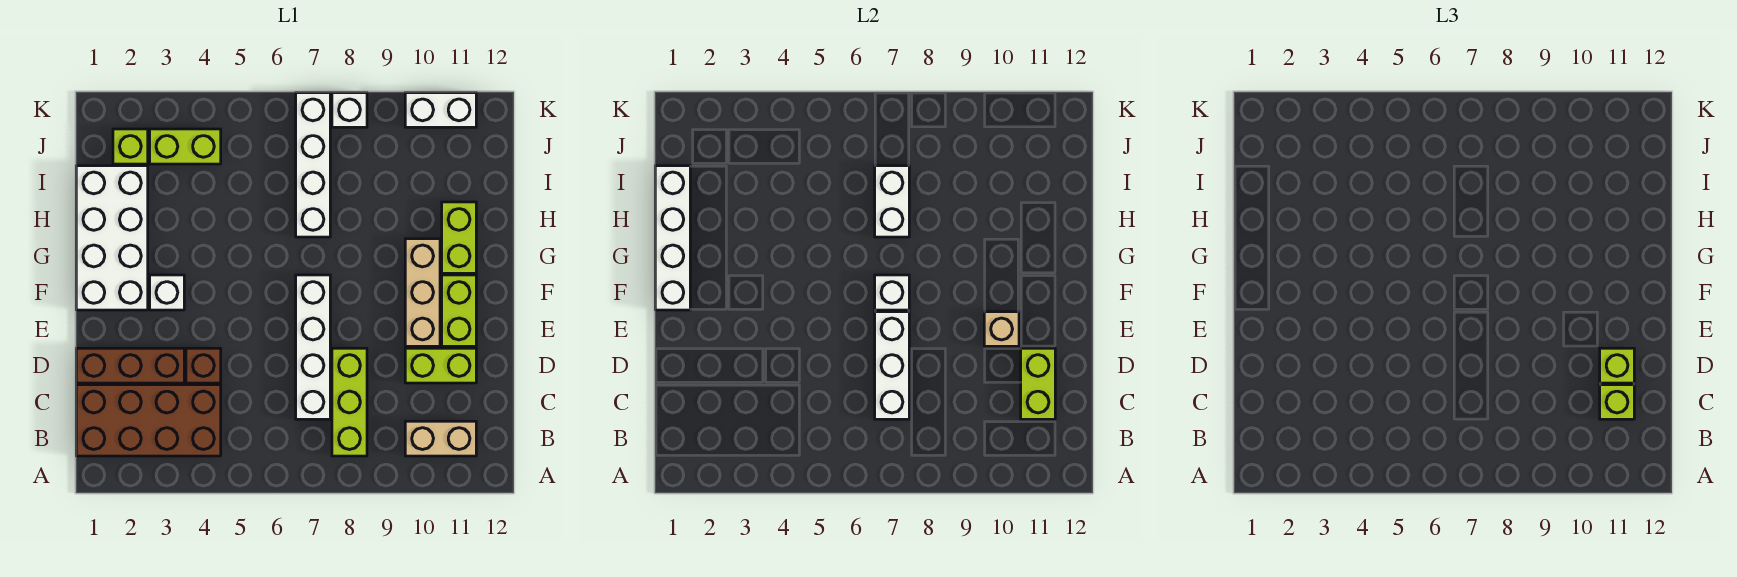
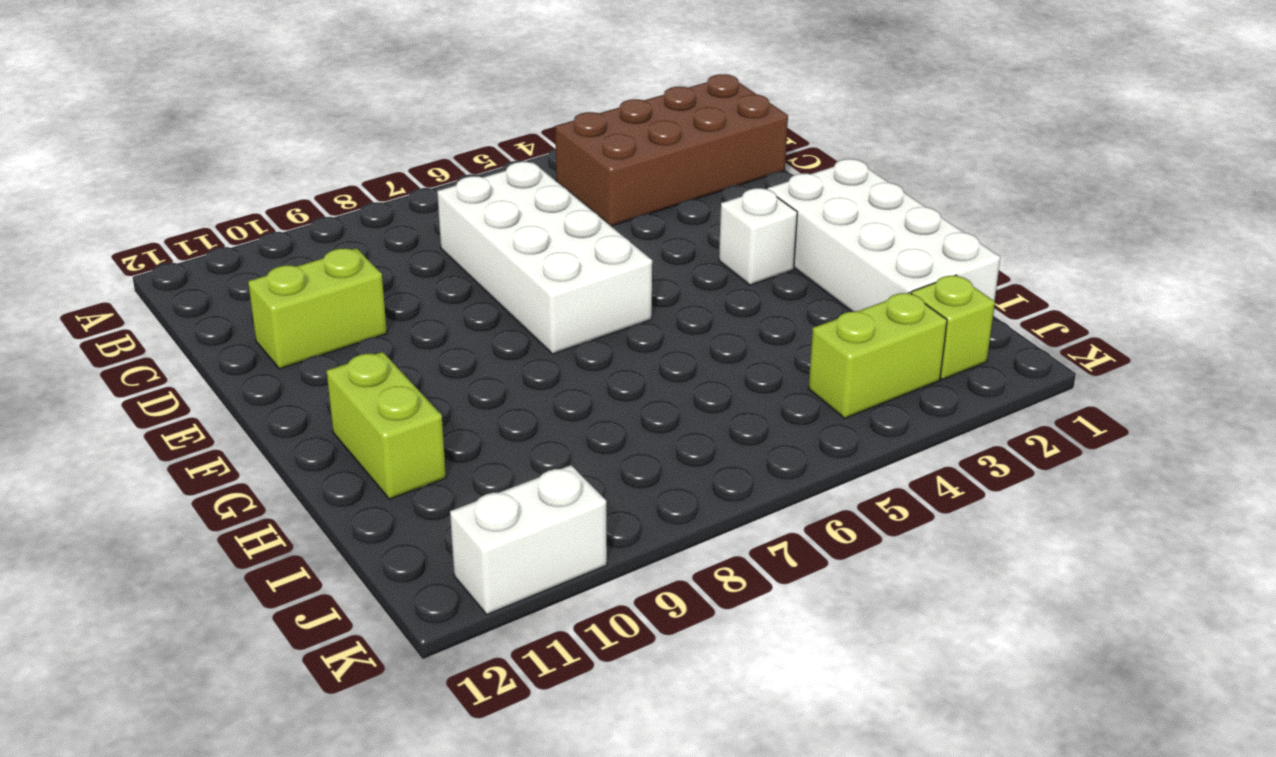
white 2x4 brick [437,162,652,354] -> white 1x4 brick [296,275,330,419]
none -> lime 1x3 brick [332,348,367,456]
none -> tan 1x2 brick [405,421,476,456]
none -> brown 1x3 brick [76,348,184,383]

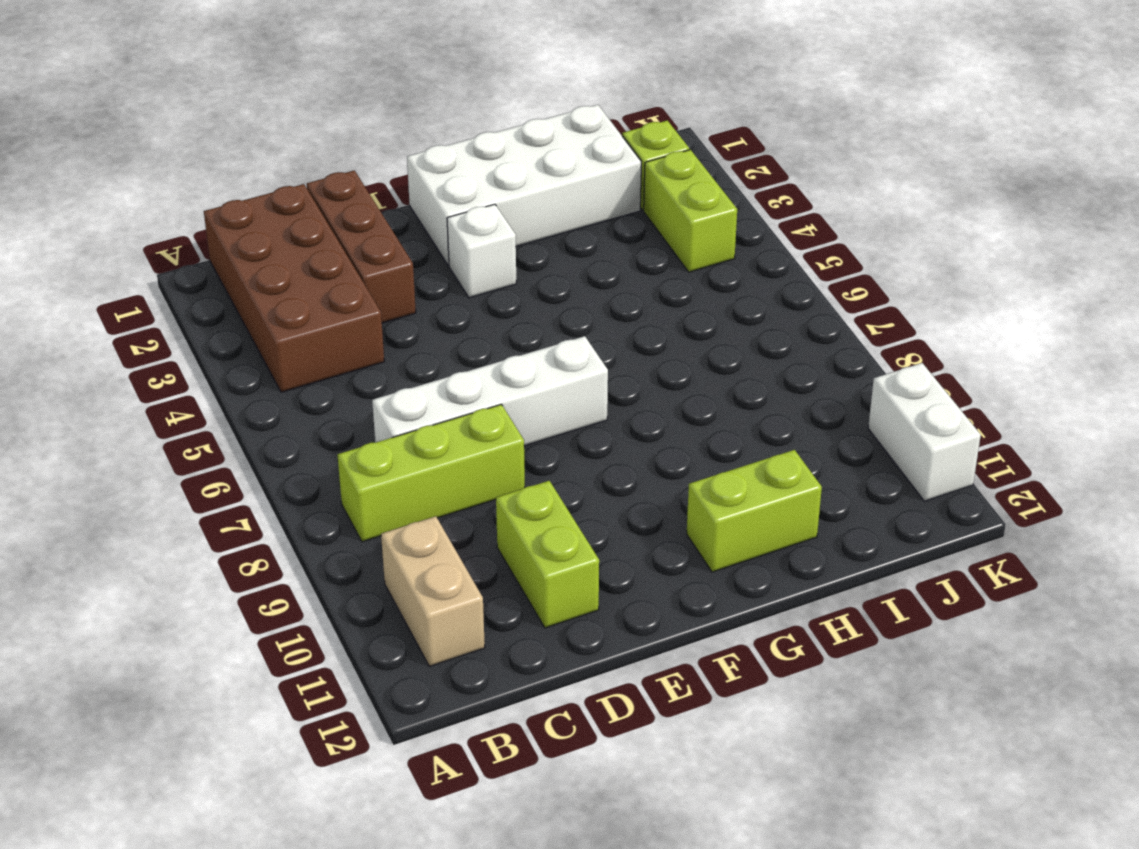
none -> brown 1x1 brick [186,348,221,383]
none -> tan 1x3 brick [405,239,440,346]
none -> lime 1x2 brick [442,275,476,346]

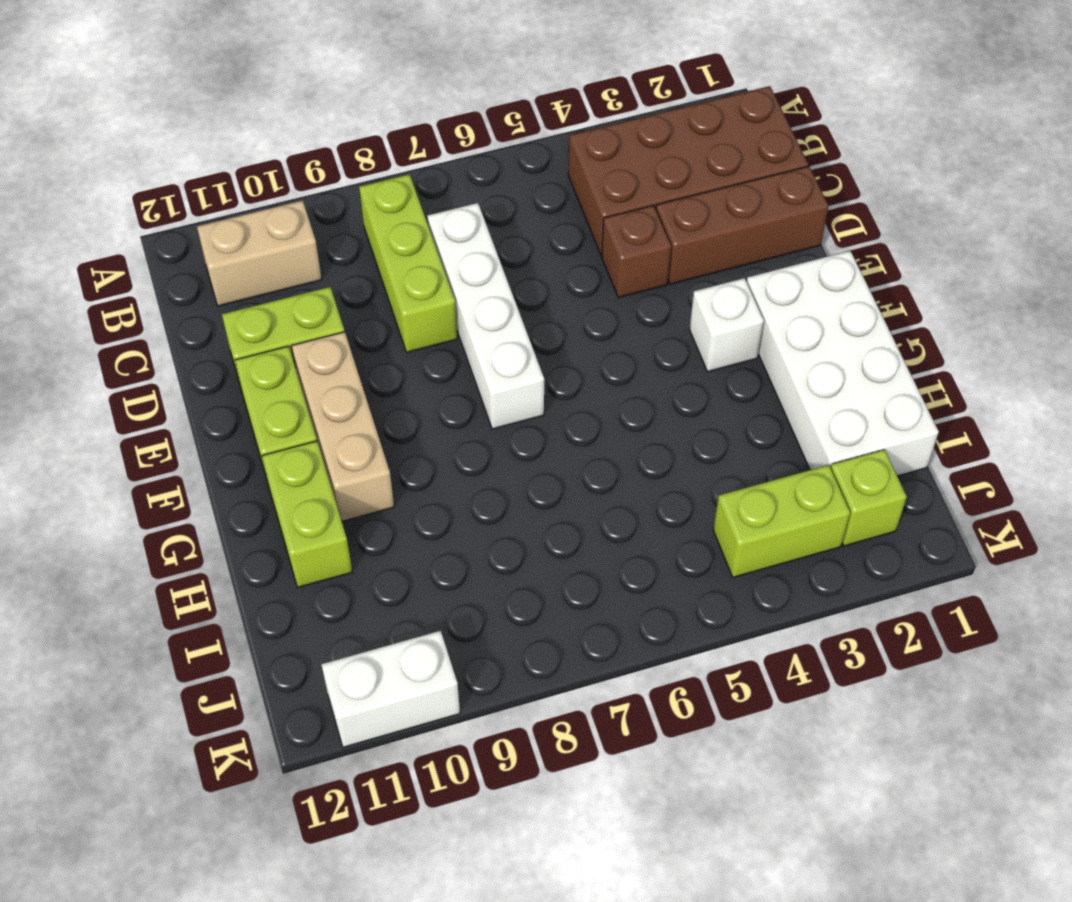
none -> white 1x4 brick [296,93,330,237]
none -> white 1x1 brick [332,93,367,127]
none -> white 1x3 brick [875,312,909,419]

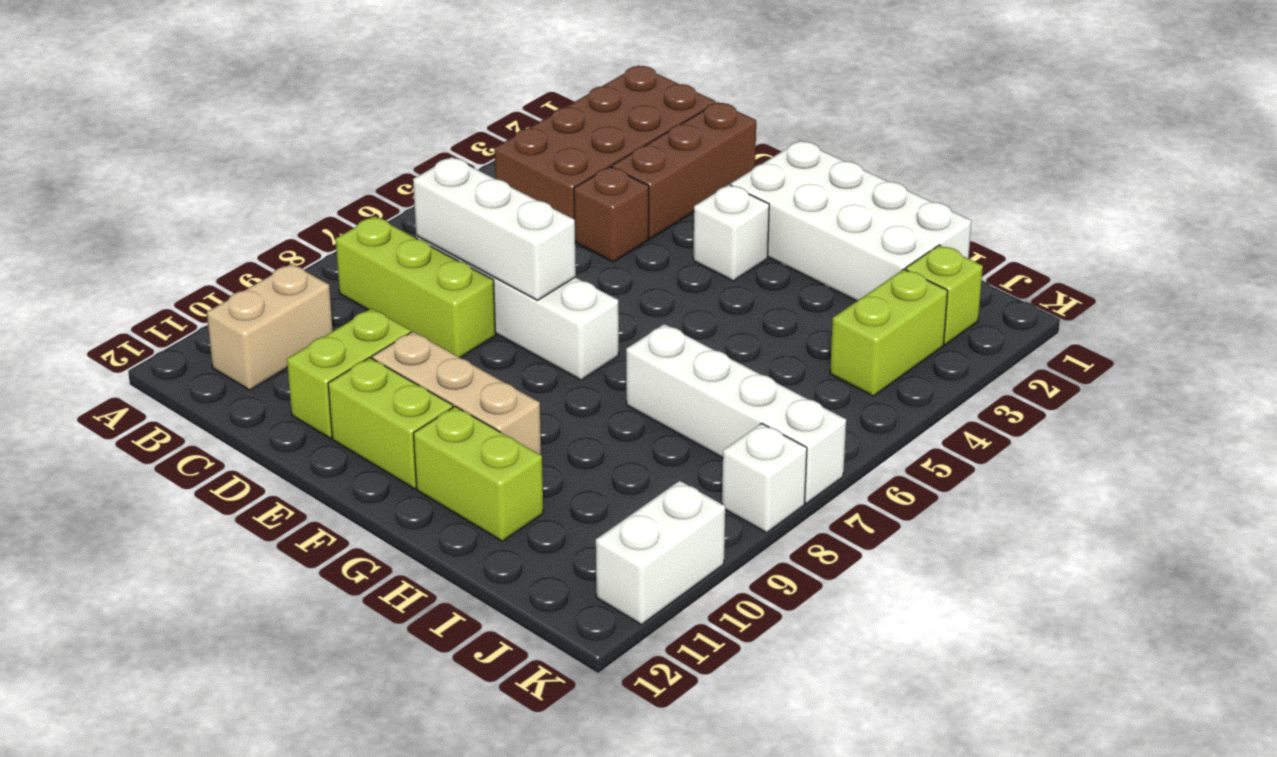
none -> lime 1x2 brick [1021,348,1055,419]
none -> tan 1x1 brick [984,312,1019,346]
none -> white 1x4 brick [655,166,690,310]

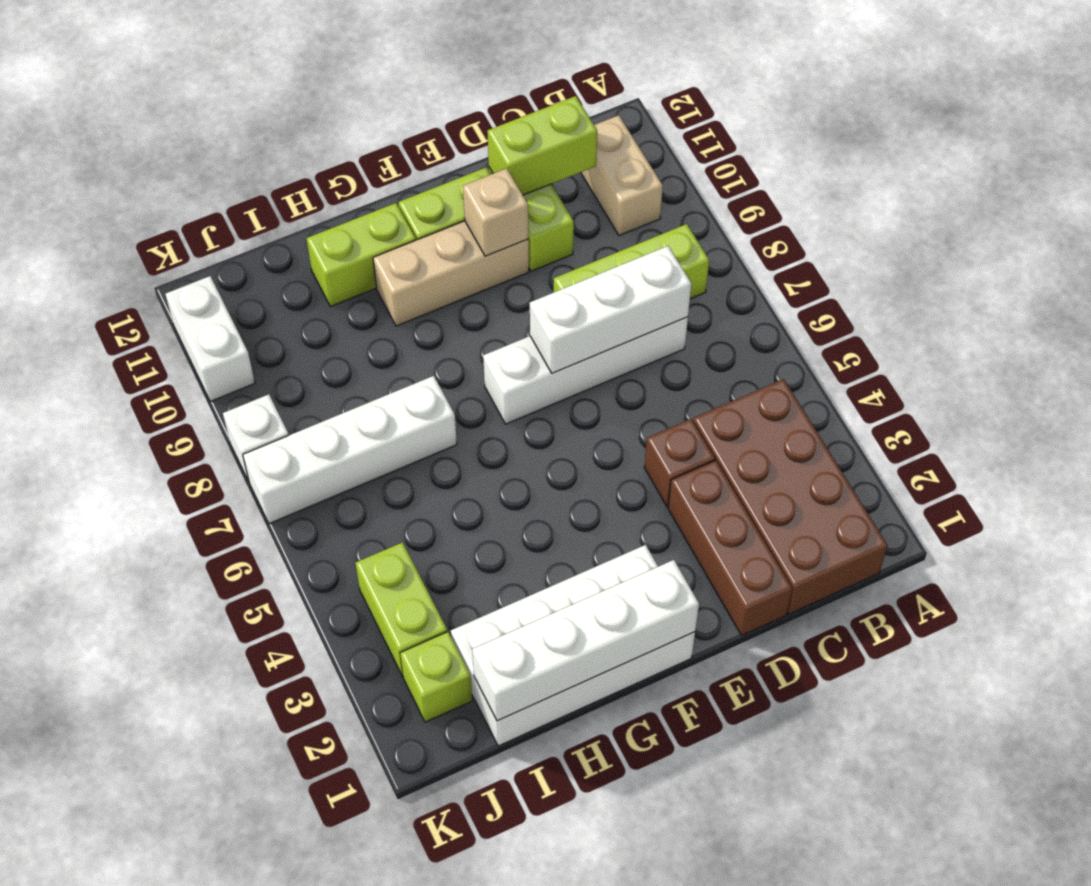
none -> white 1x1 brick [150,275,184,310]
none -> white 1x1 brick [875,275,909,310]
none -> white 1x2 brick [875,166,909,237]

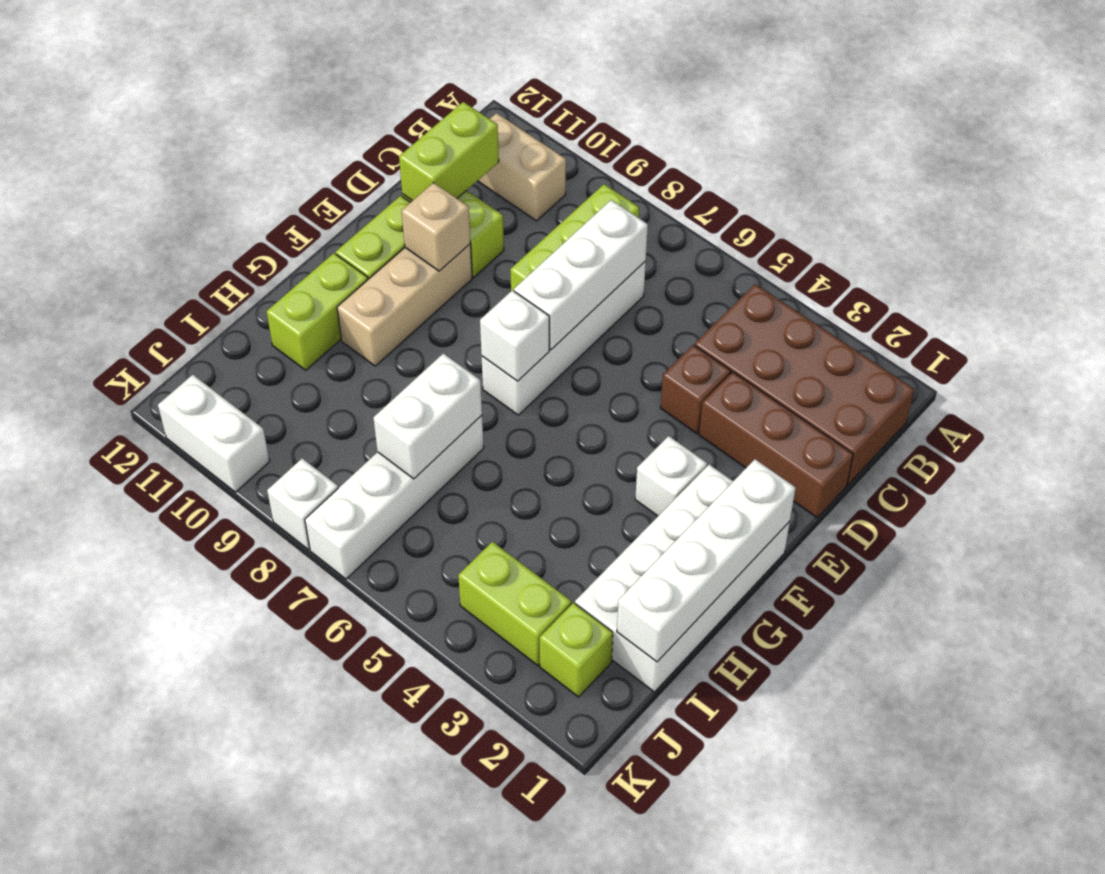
none -> lime 1x1 brick [1600,385,1634,419]
none -> lime 1x1 brick [1600,348,1634,383]

